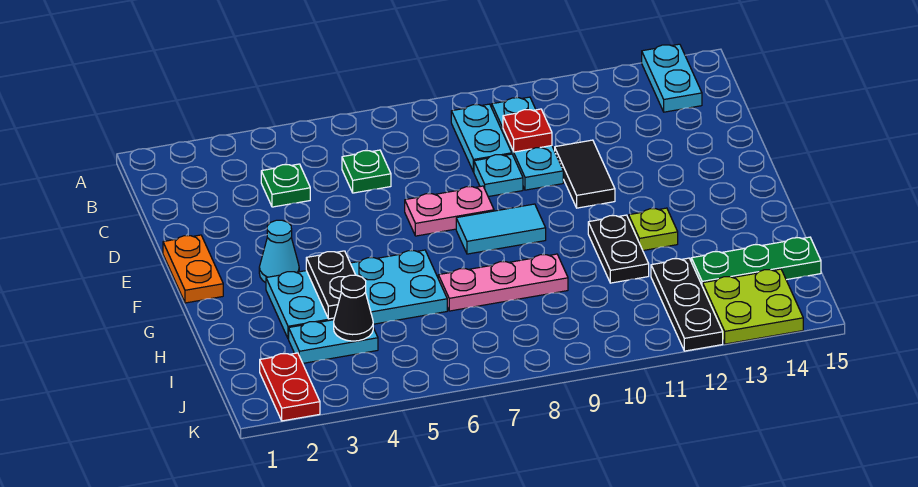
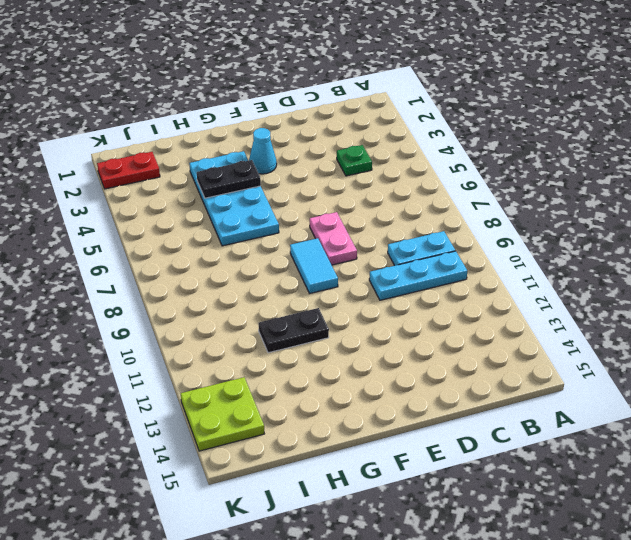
none -> cyan 1x2 plate [642,44,702,112]
none -> green 1x1 plate [342,150,391,193]
none -> cyan 1x1 plate [474,154,523,197]

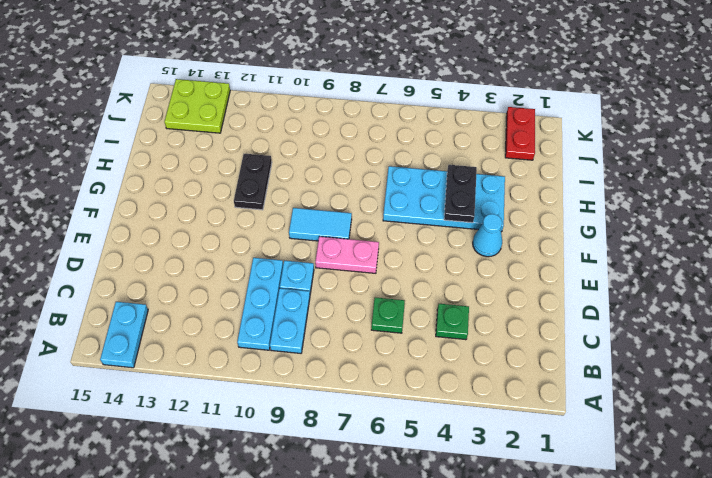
none -> black 1x2 tile [555,140,615,208]
none -> orange 1x2 plate [163,235,223,303]
none -> lime 1x1 plate [629,208,678,251]

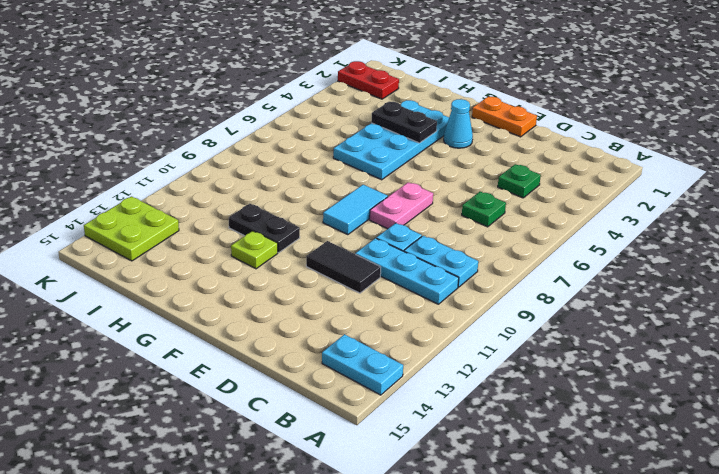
none -> pink 1x3 plate [438,254,568,311]
none -> cyan 1x2 plate [289,320,378,363]
none -> black 1x3 plate [651,258,723,351]

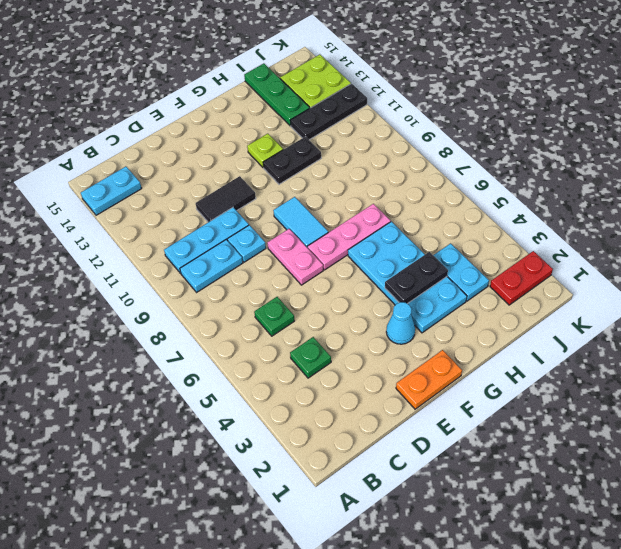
pink 1x3 plate [307,204,391,270] -> pink 1x3 plate turned to [438,254,568,311]
none -> red 1x1 plate [503,109,552,152]
none -> black 1x1 cone [334,275,373,341]

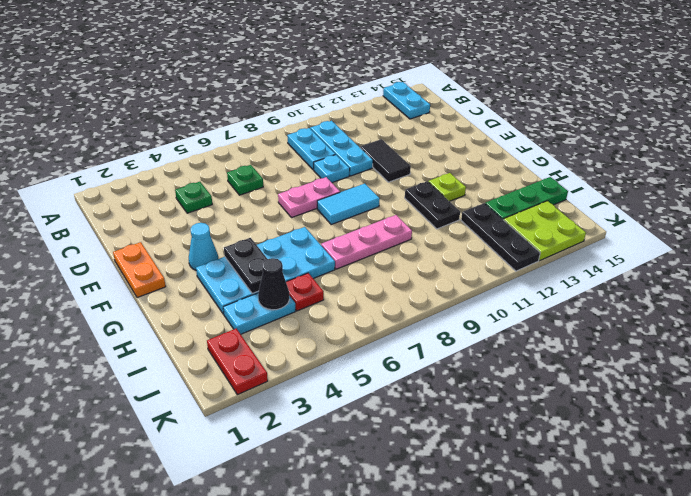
red 1x1 plate [286,273,324,311] -> red 1x1 plate moved to [503,109,552,152]

